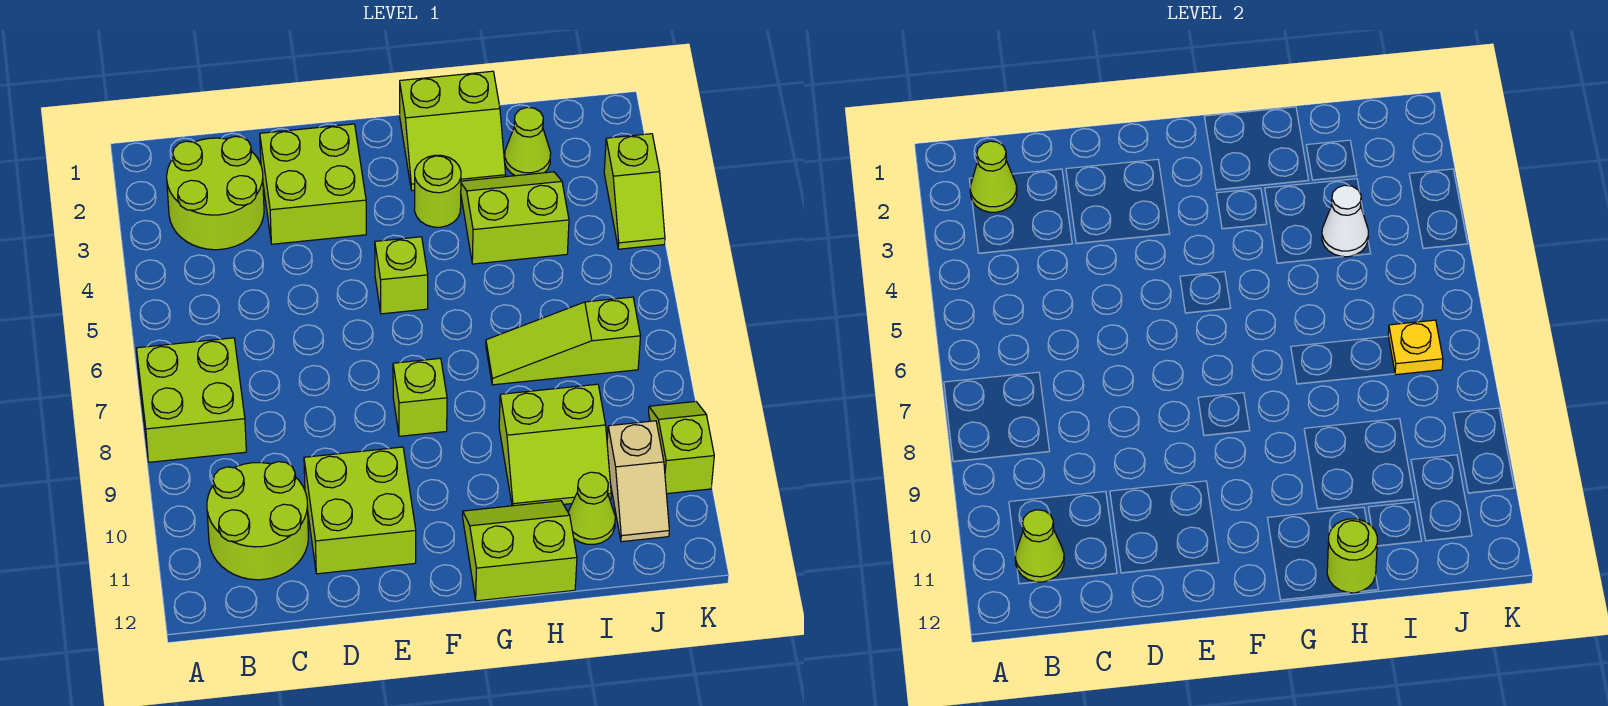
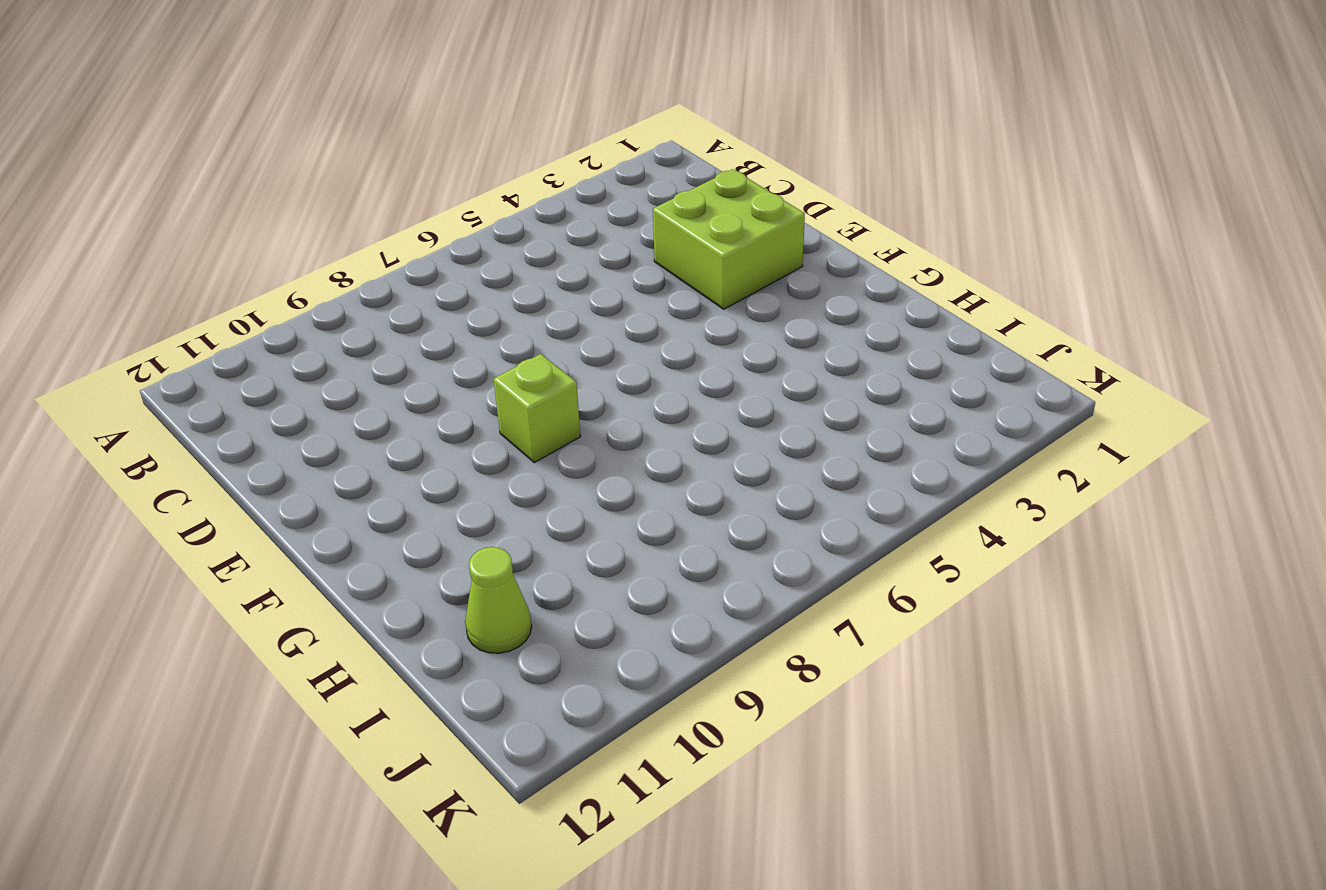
none -> lime 2x2 brick [136,338,246,462]
none -> lime 2x2 round brick [167,137,264,250]
none -> lime 2x2 round brick [207,462,308,580]

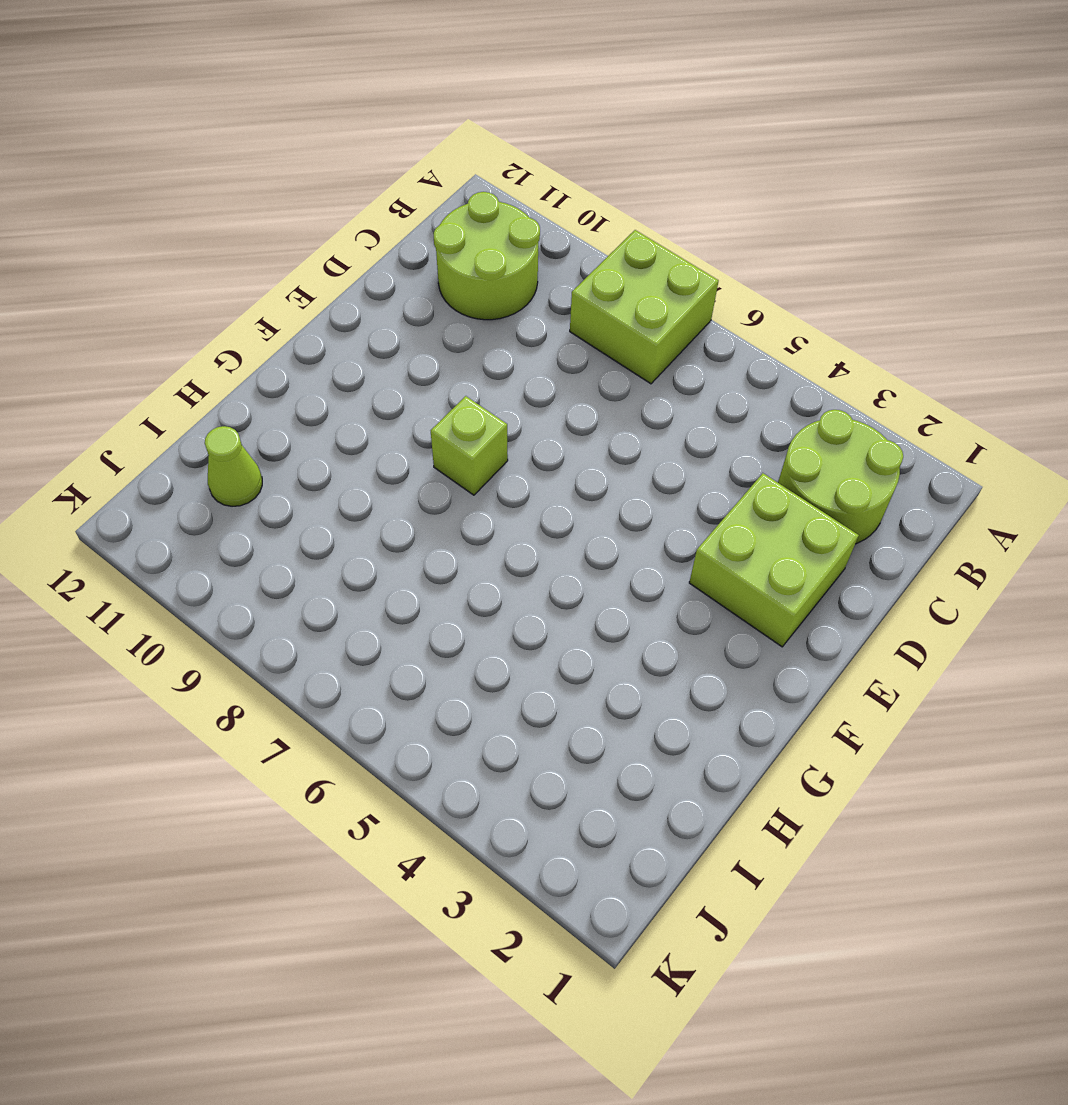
none -> lime 2x2 brick [304,447,416,574]
none -> lime 1x1 brick [375,237,428,314]
none -> lime 2x2 slope [400,71,506,191]

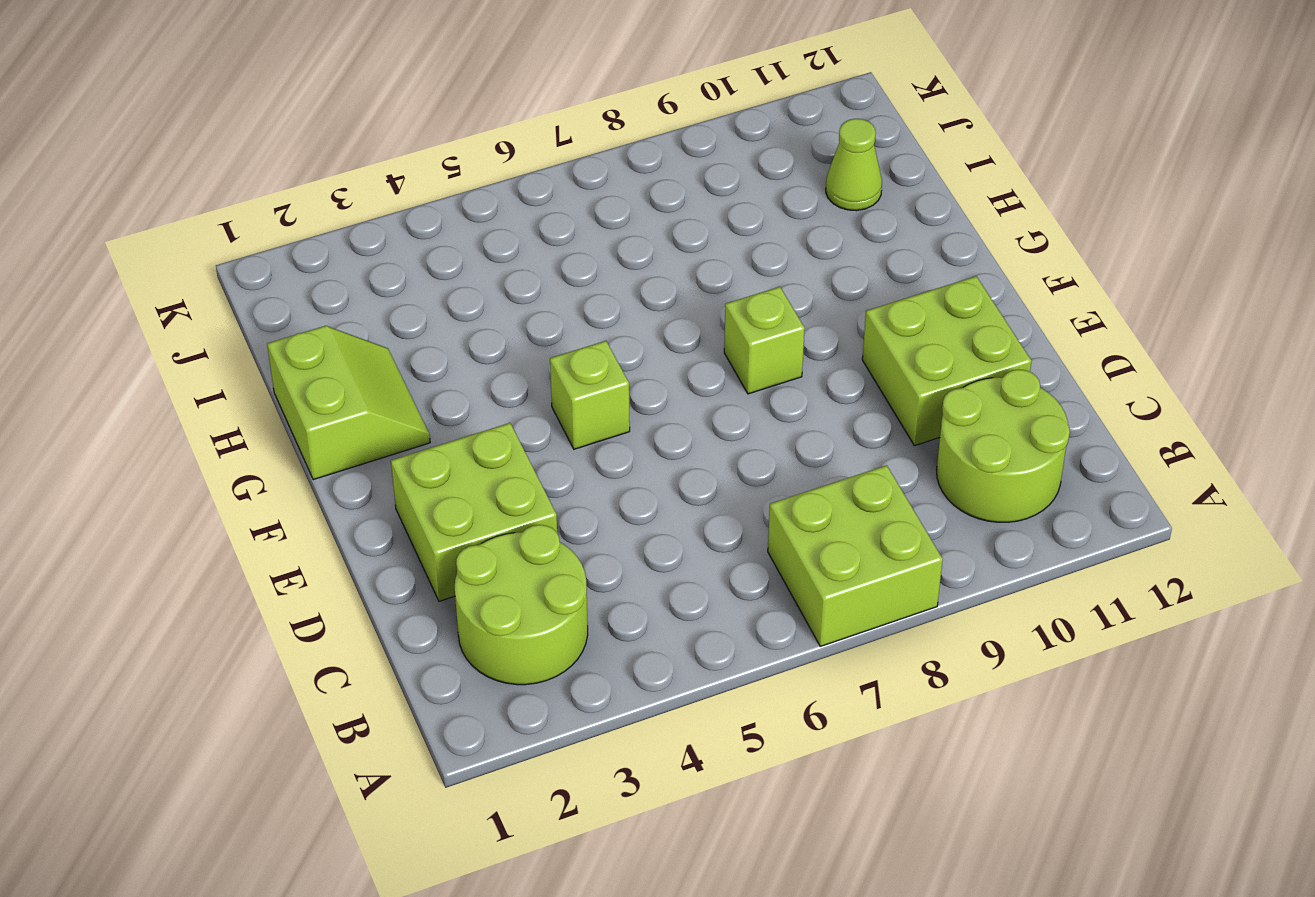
none -> lime 1x1 round brick [414,155,461,227]
none -> lime 2x2 slope [463,501,577,601]
none -> lime 2x2 slope [461,172,569,264]

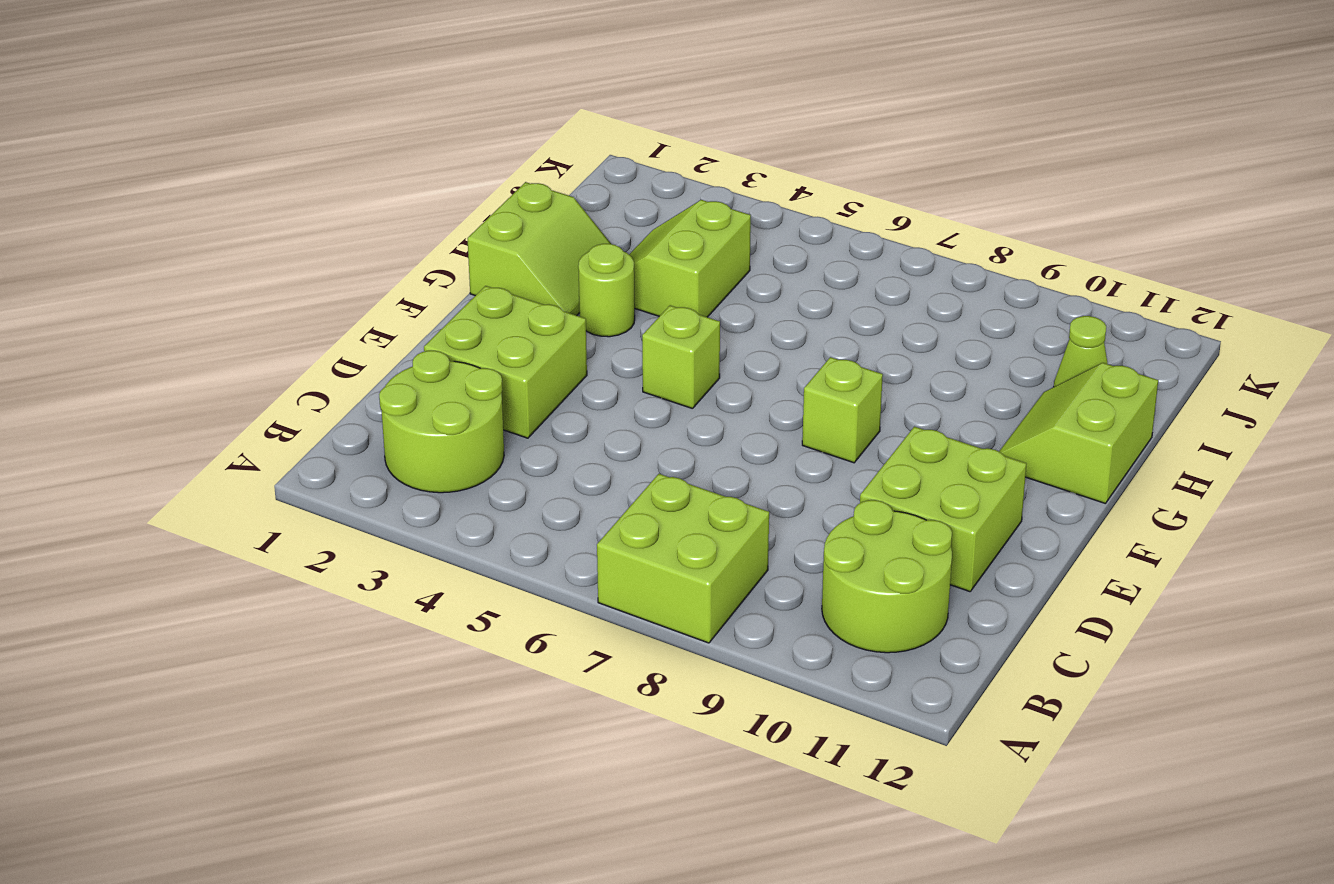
none -> lime 1x3 slope [486,297,640,385]
none -> lime 2x2 slope [499,384,611,506]
none -> lime 1x1 cone [505,107,551,176]

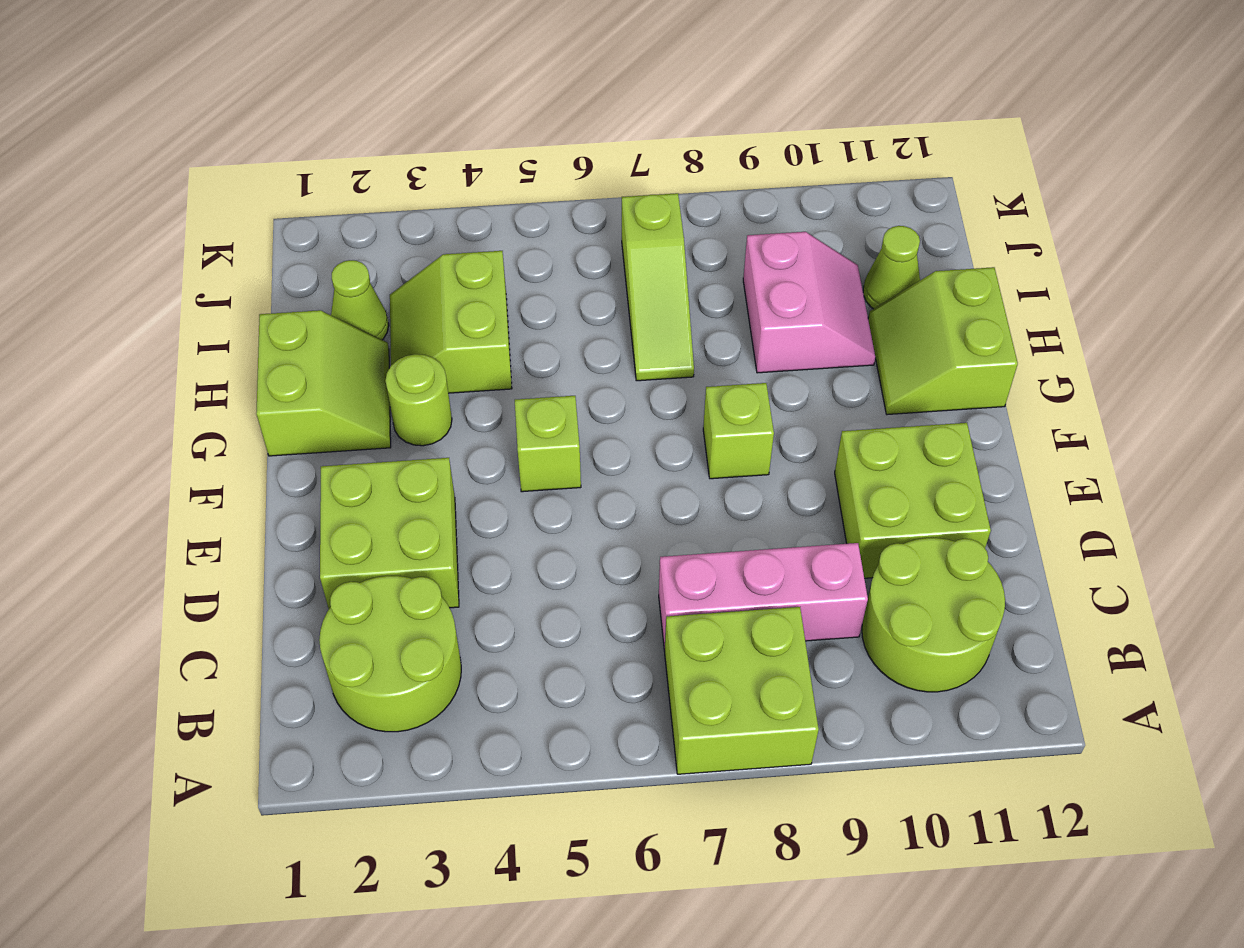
pink 1x3 brick [659,543,868,651] -> none
pink 2x2 slope [743,232,875,373] -> lime 2x2 slope [499,384,611,506]
none -> tan 1x2 slope [607,421,669,542]
none -> lime 1x2 slope [604,134,665,249]
none -> lime 1x2 slope [649,402,714,494]

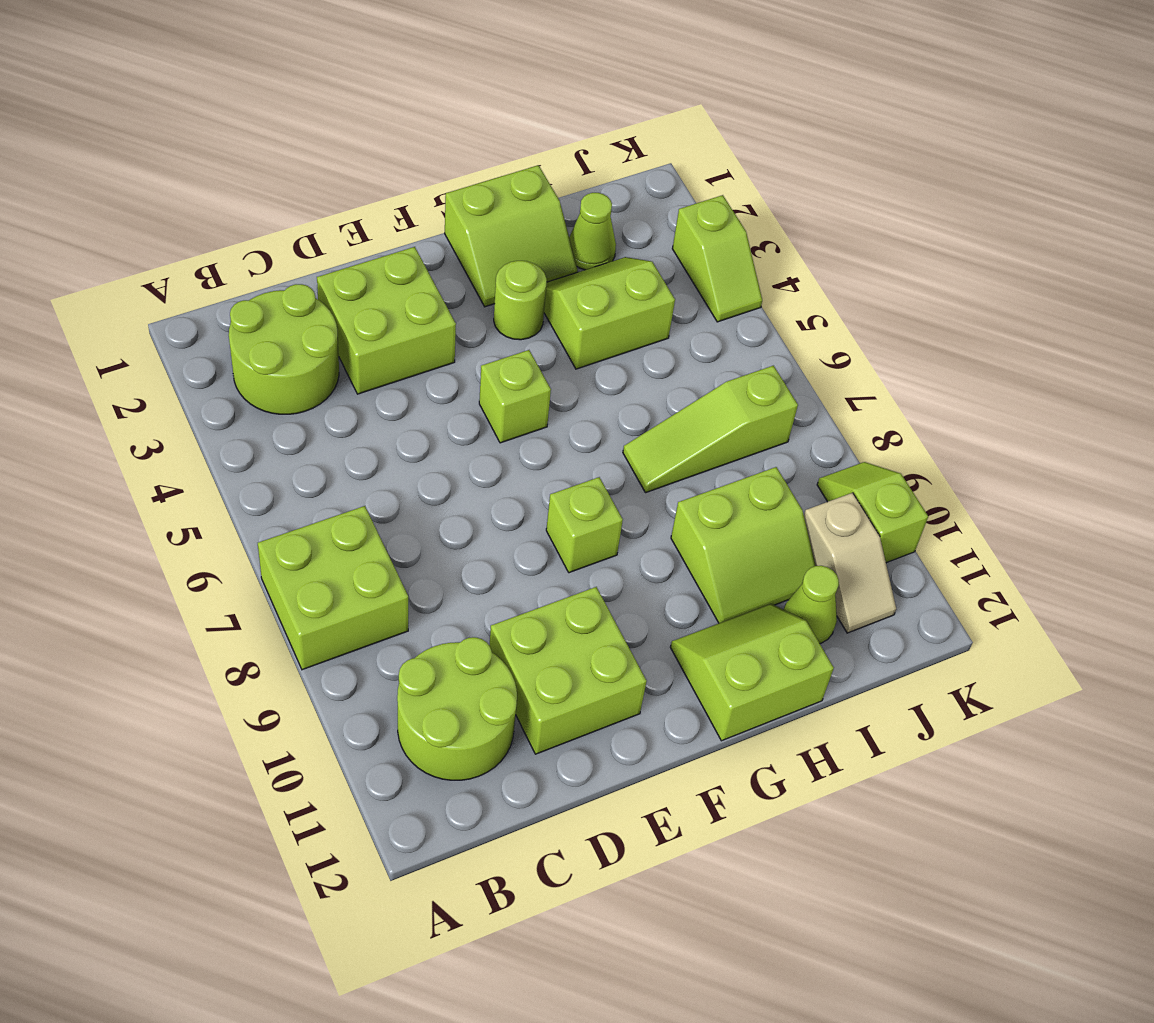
none -> lime 1x1 cone [970,141,1017,212]
none -> lime 1x1 cone [1015,510,1064,582]
none -> lime 1x1 round brick [1327,519,1377,593]

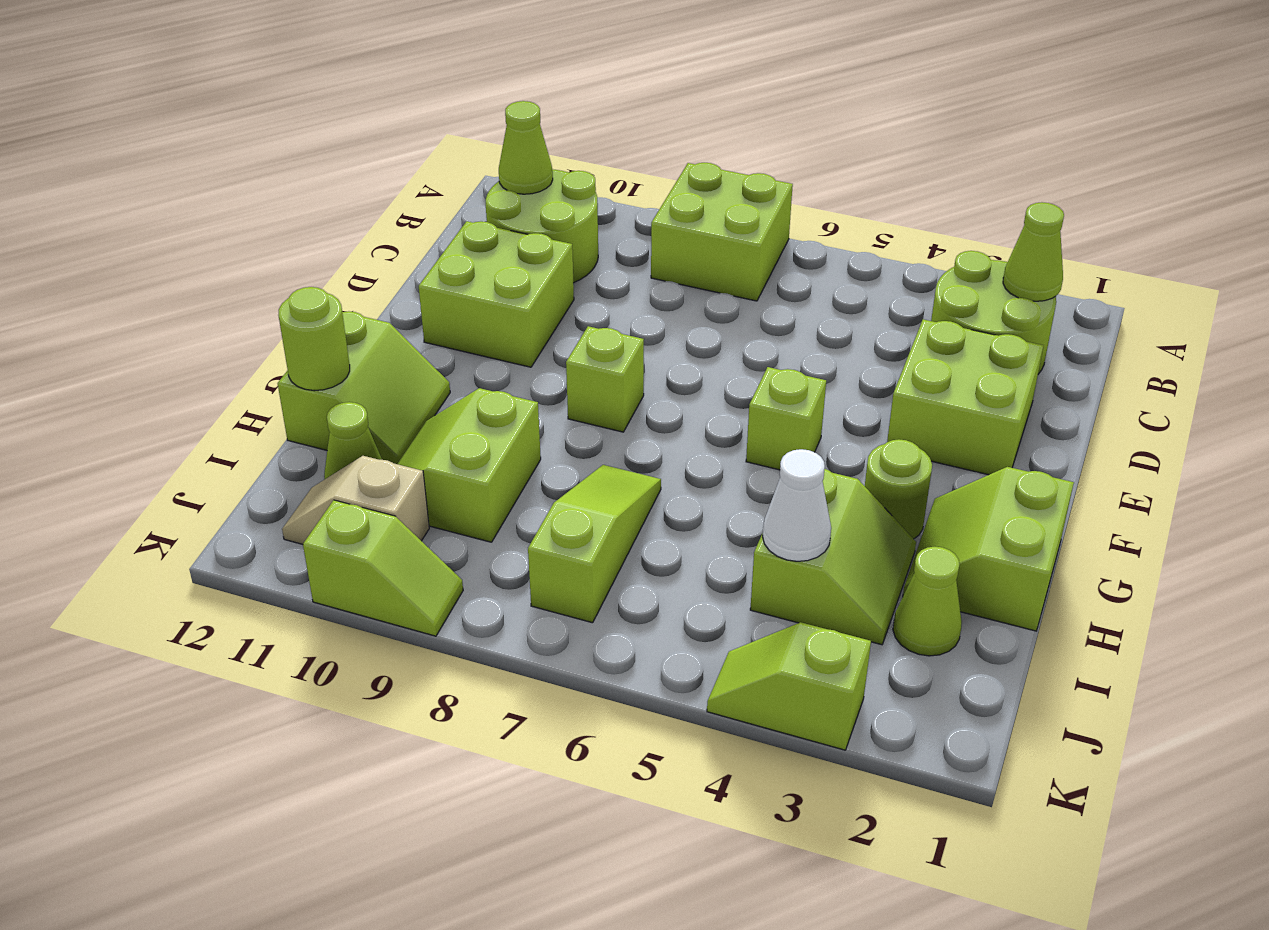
none -> yellow 1x1 plate [1388,320,1443,375]

